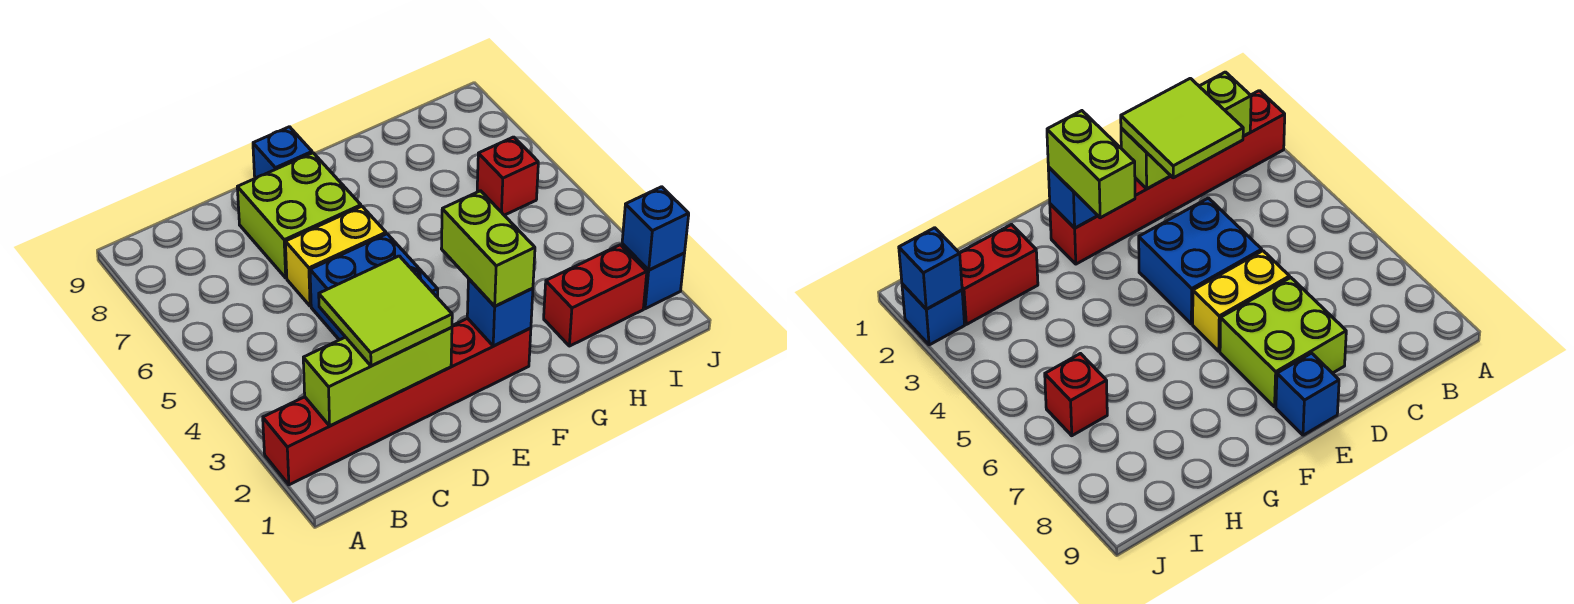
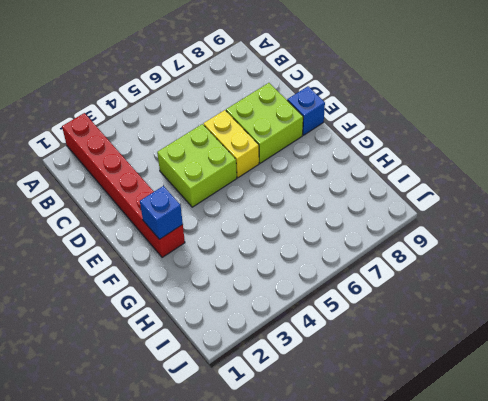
lime 2x2 brick [157,124,237,207] -> blue 2x2 brick [310,234,438,340]
none -> red 1x2 brick [544,245,647,346]
none -> red 1x1 brick [477,137,538,215]
none -> blue 1x1 brick [622,244,685,309]

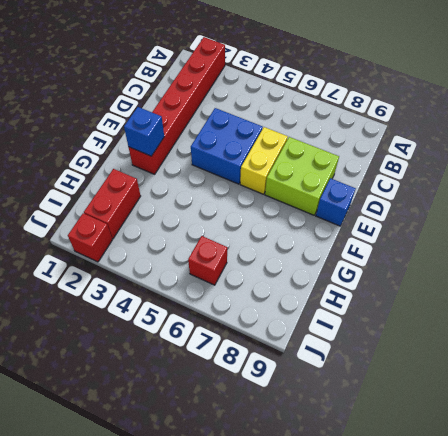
red 1x1 brick [68,213,112,262] -> blue 1x1 brick [622,244,685,309]
none -> lime 1x3 brick [303,327,452,426]
none -> blue 1x1 brick [622,187,689,270]
none -> lime 2x2 tile [319,256,452,366]

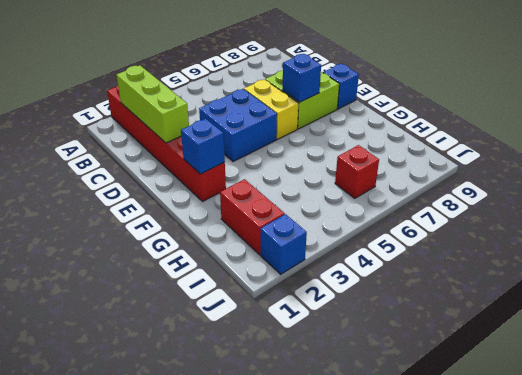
blue 1x1 brick [282,54,321,102] -> blue 1x1 brick moved to [622,187,689,270]
none -> lime 2x2 tile [319,256,452,366]
none -> lime 1x2 brick [441,191,535,306]

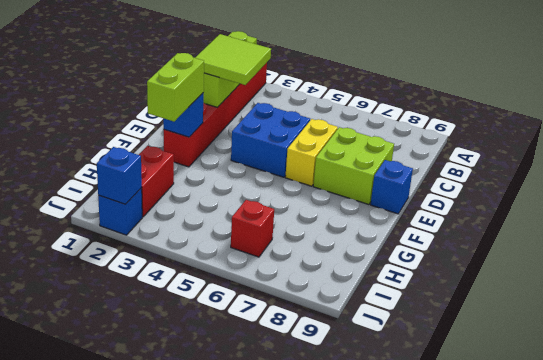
lime 1x2 brick [147,53,204,122] -> lime 1x2 brick turned to [441,191,535,306]

